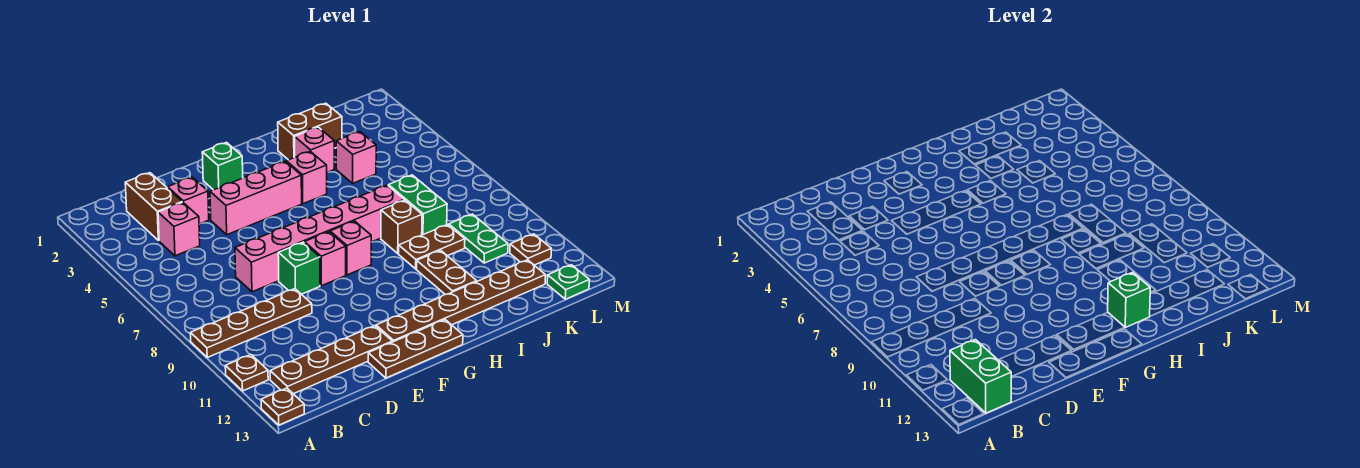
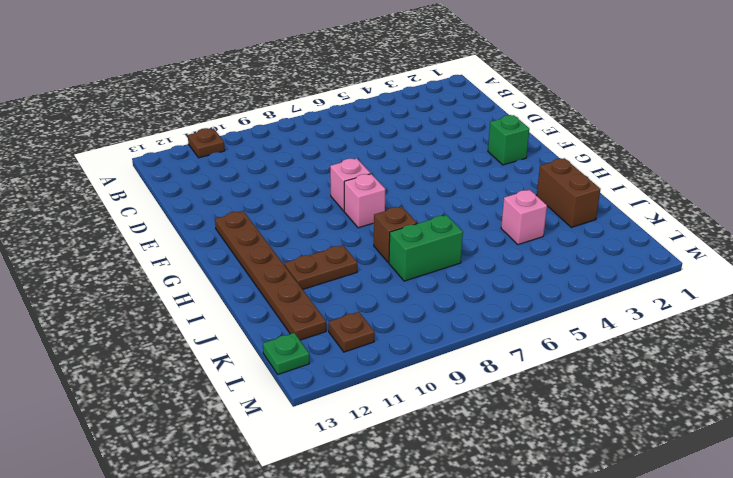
none -> brown 1x4 plate [190,289,312,357]
none -> brown 1x1 plate [261,388,304,425]
none -> brown 1x4 plate [270,326,392,394]

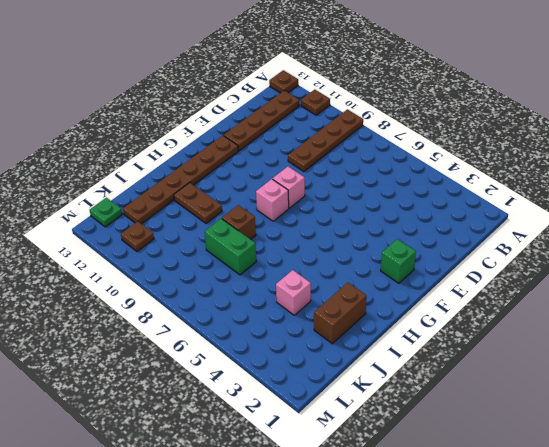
none -> brown 1x2 brick [125,173,182,241]
none -> pink 1x1 brick [158,202,200,256]
none -> pink 1x1 brick [168,177,209,224]

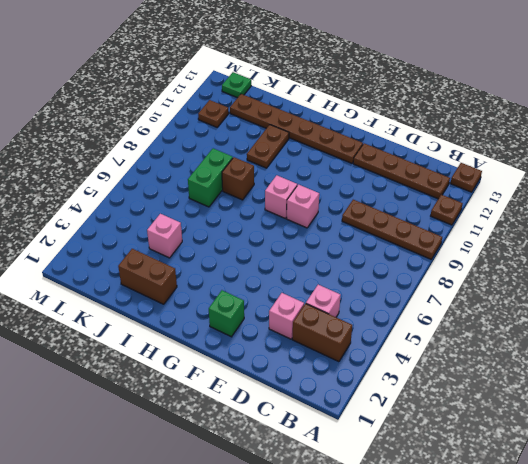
brown 1x2 brick [292,304,352,362] -> brown 1x2 brick turned to [125,173,182,241]
none -> pink 1x6 brick [235,185,404,292]
none -> pink 1x3 brick [210,162,302,235]
none -> green 1x1 brick [278,242,320,294]

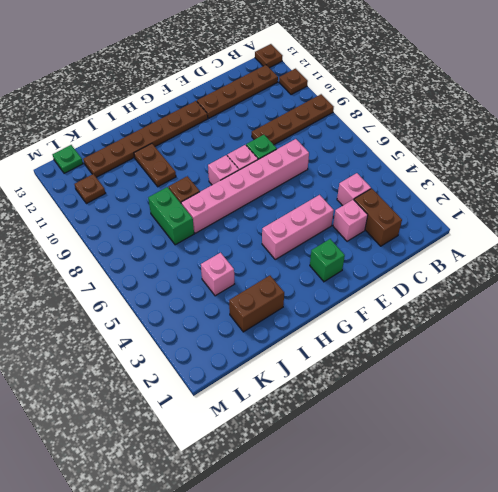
none -> brown 1x3 plate [368,320,463,378]
none -> pink 1x1 brick [286,151,327,204]
none -> pink 1x1 brick [295,127,334,172]

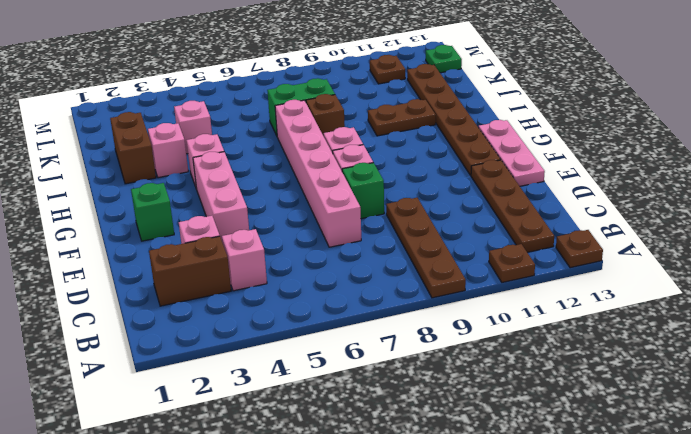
pink 1x3 plate [478,120,545,186] -> brown 1x3 plate [368,320,463,378]
none -> brown 1x2 plate [399,225,465,269]
none -> green 1x2 plate [449,214,508,263]
none -> green 1x2 brick [950,340,1011,413]

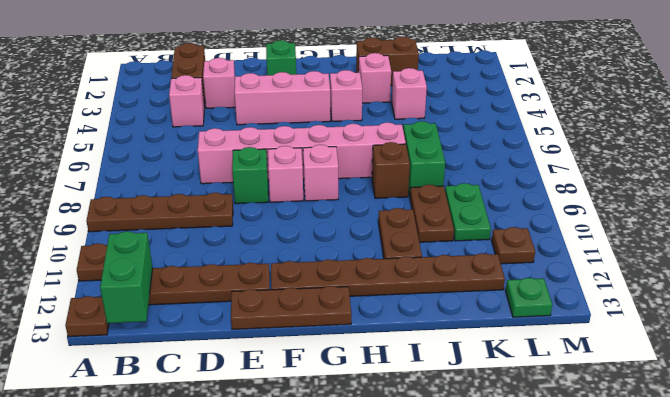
brown 1x2 plate [410,185,454,242] -> brown 1x2 plate turned to [399,225,465,269]
none -> green 1x1 brick [1108,272,1150,327]

